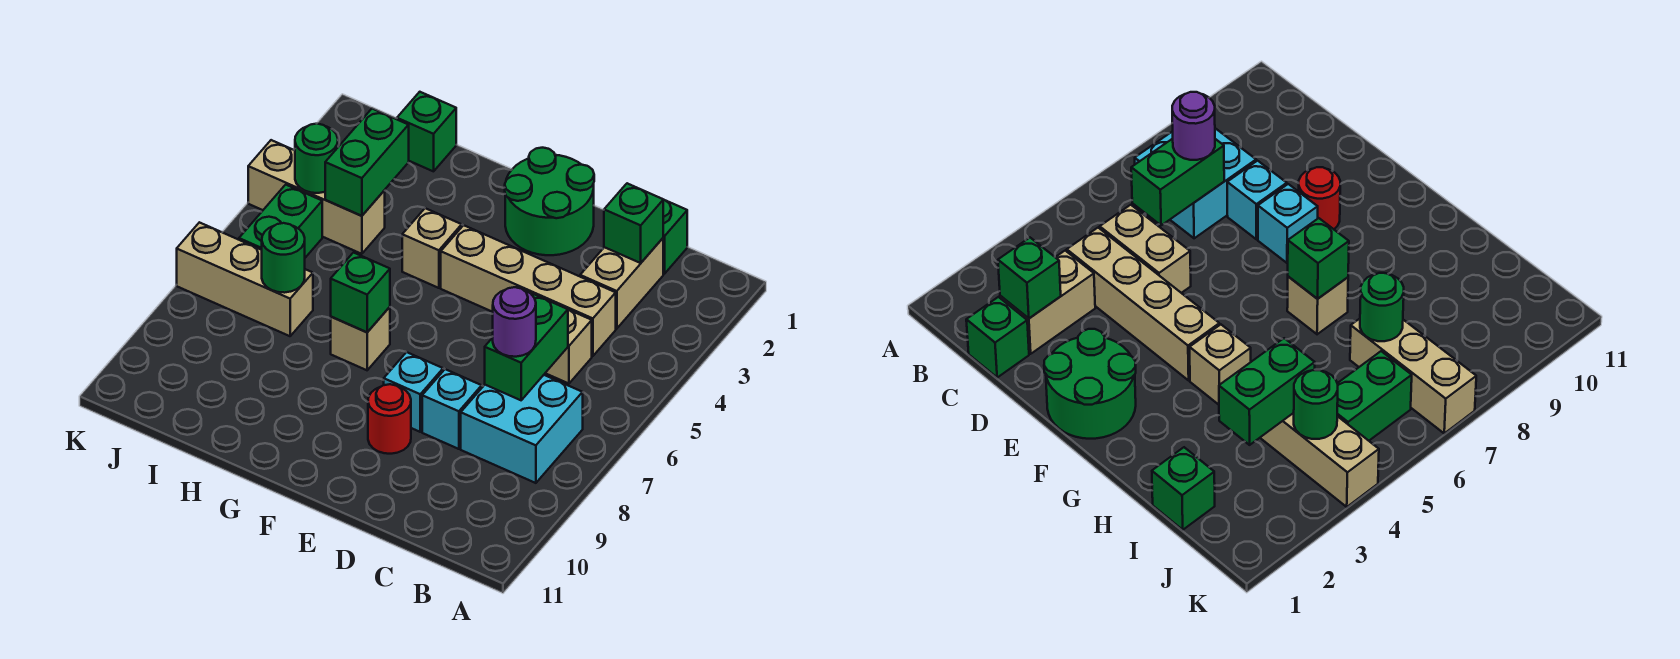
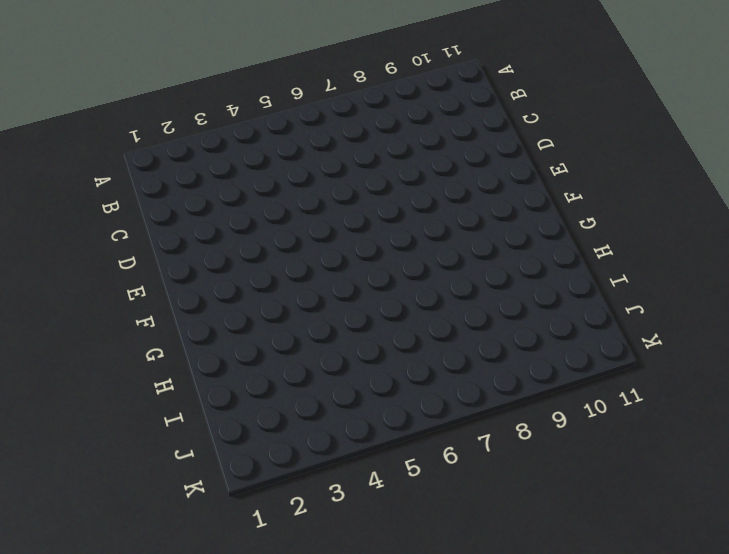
none -> cyan 2x2 brick [461,375,583,483]
none -> green 1x1 brick [663,200,687,274]
none -> tan 1x2 brick [580,238,663,329]

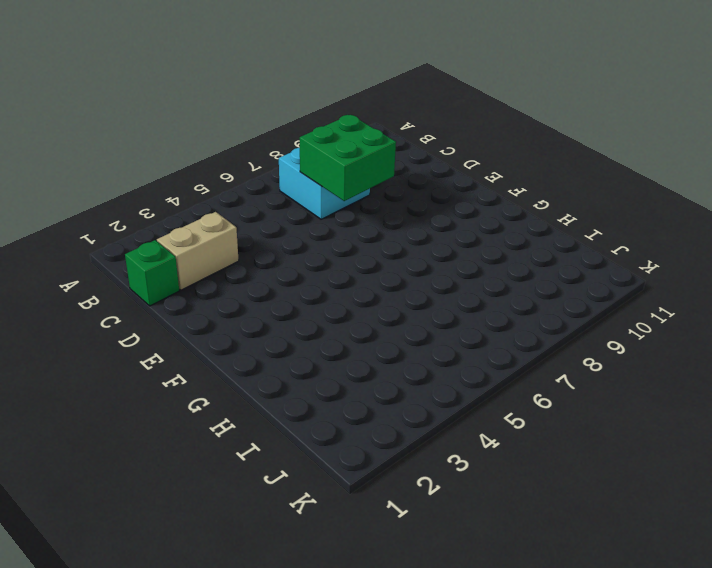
green 2x2 brick [300,115,396,201] -> green 1x2 brick [485,293,568,400]
none -> tan 1x4 brick [441,225,616,356]
none -> tan 1x2 brick [516,287,592,384]
none -> cyan 1x1 brick [422,369,482,449]

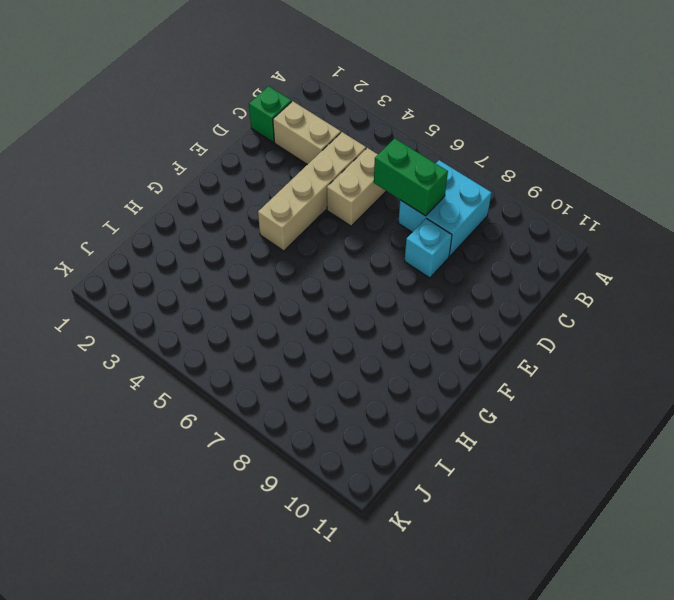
none -> green 2x2 round brick [505,148,594,255]
none -> cyan 1x1 brick [384,352,443,432]
none -> red 1x1 round brick [368,384,411,454]

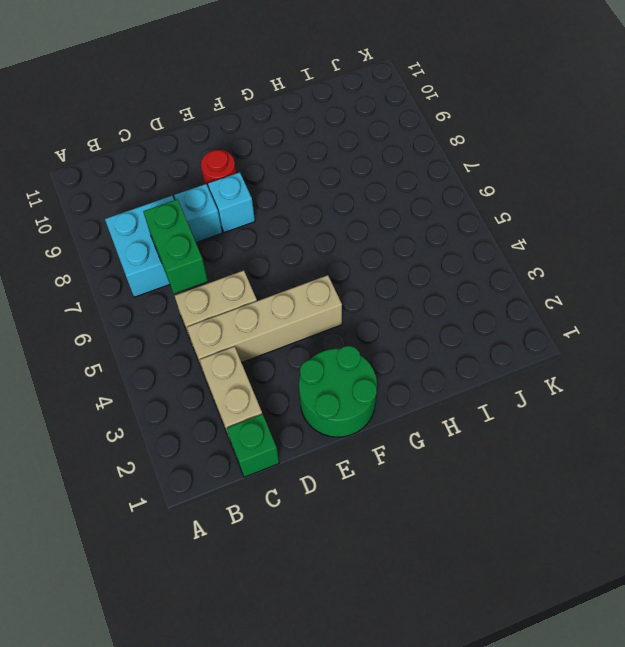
none -> tan 1x1 brick [402,208,462,288]
none -> tan 1x1 brick [331,307,390,370]
none -> green 1x1 brick [397,92,456,171]

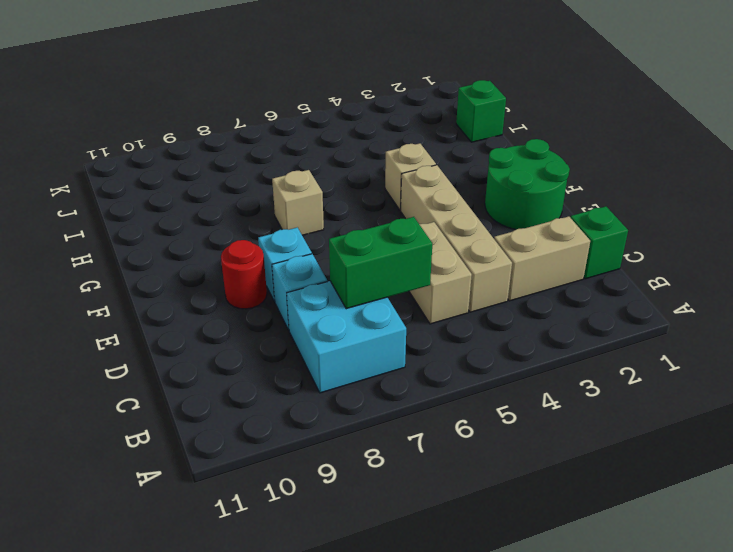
none -> tan 1x3 brick [248,140,385,254]
none -> tan 1x3 brick [177,222,313,336]
none -> green 1x2 brick [239,185,322,258]

